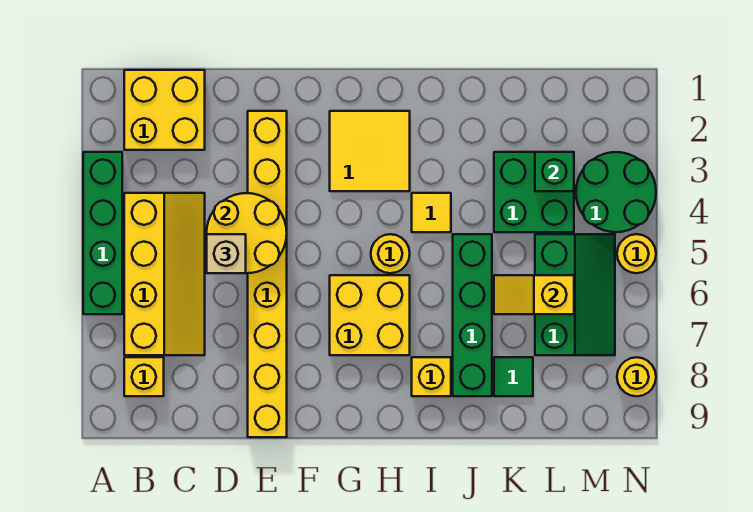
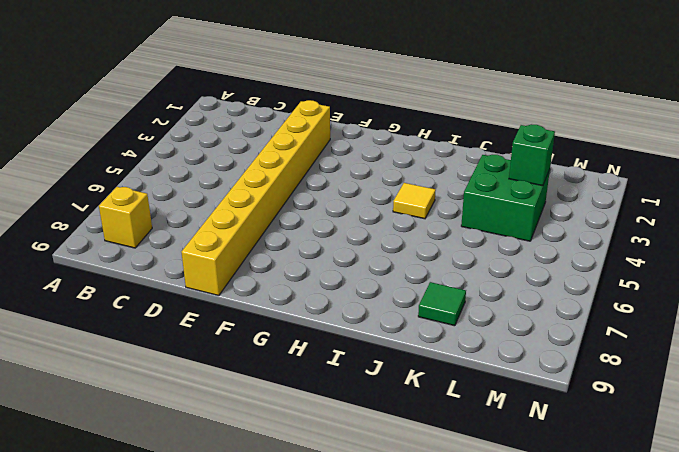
none -> green 1x4 brick [83,152,122,314]
none -> yellow 2x2 brick [124,70,205,150]
none -> yellow 2x4 slope [124,193,205,355]

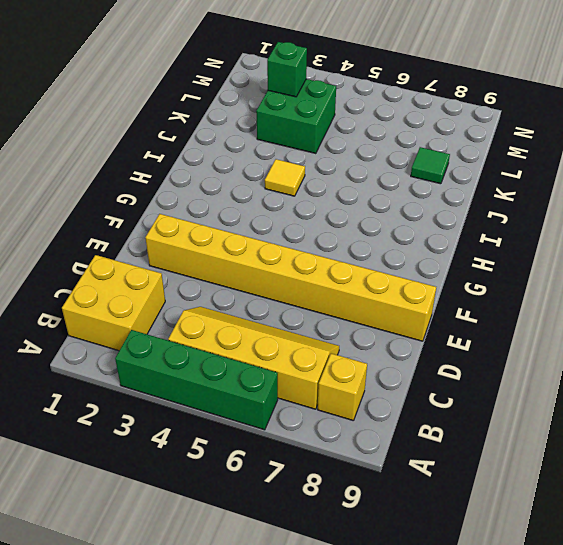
none -> yellow 2x2 tile [330,111,410,191]
none -> yellow 2x2 brick [330,275,410,355]
none -> yellow 1x1 round brick [371,234,410,273]

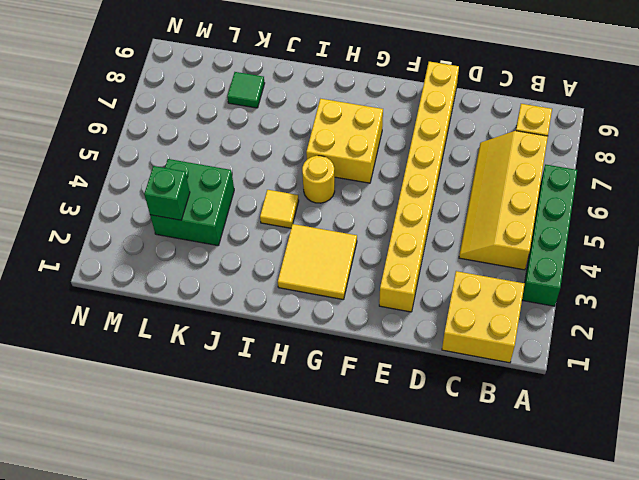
none -> yellow 1x1 brick [412,357,451,396]
none -> green 1x4 brick [453,234,492,396]
none -> green 2x3 slope [535,234,615,355]

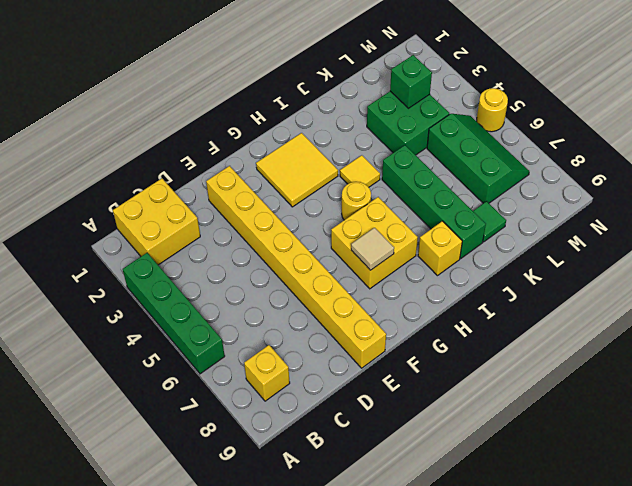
tan 1x1 tile [351,228,394,270] -> none
none -> yellow 2x4 slope [124,193,205,355]
none -> green 2x2 round brick [576,152,656,232]
none -> yellow 1x1 round brick [617,357,656,396]

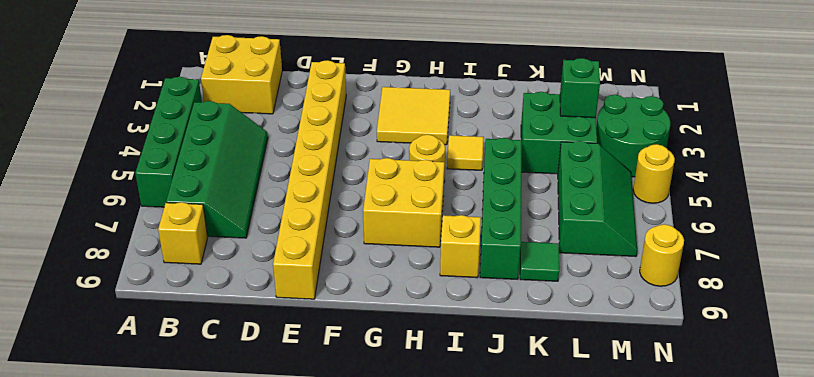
green 2x4 slope [166,101,268,238] -> yellow 2x4 slope [124,193,205,355]
none -> yellow 2x2 round brick [207,193,287,273]
none -> yellow 1x2 slope [494,275,574,314]
none -> tan 1x1 brick [207,234,246,273]

